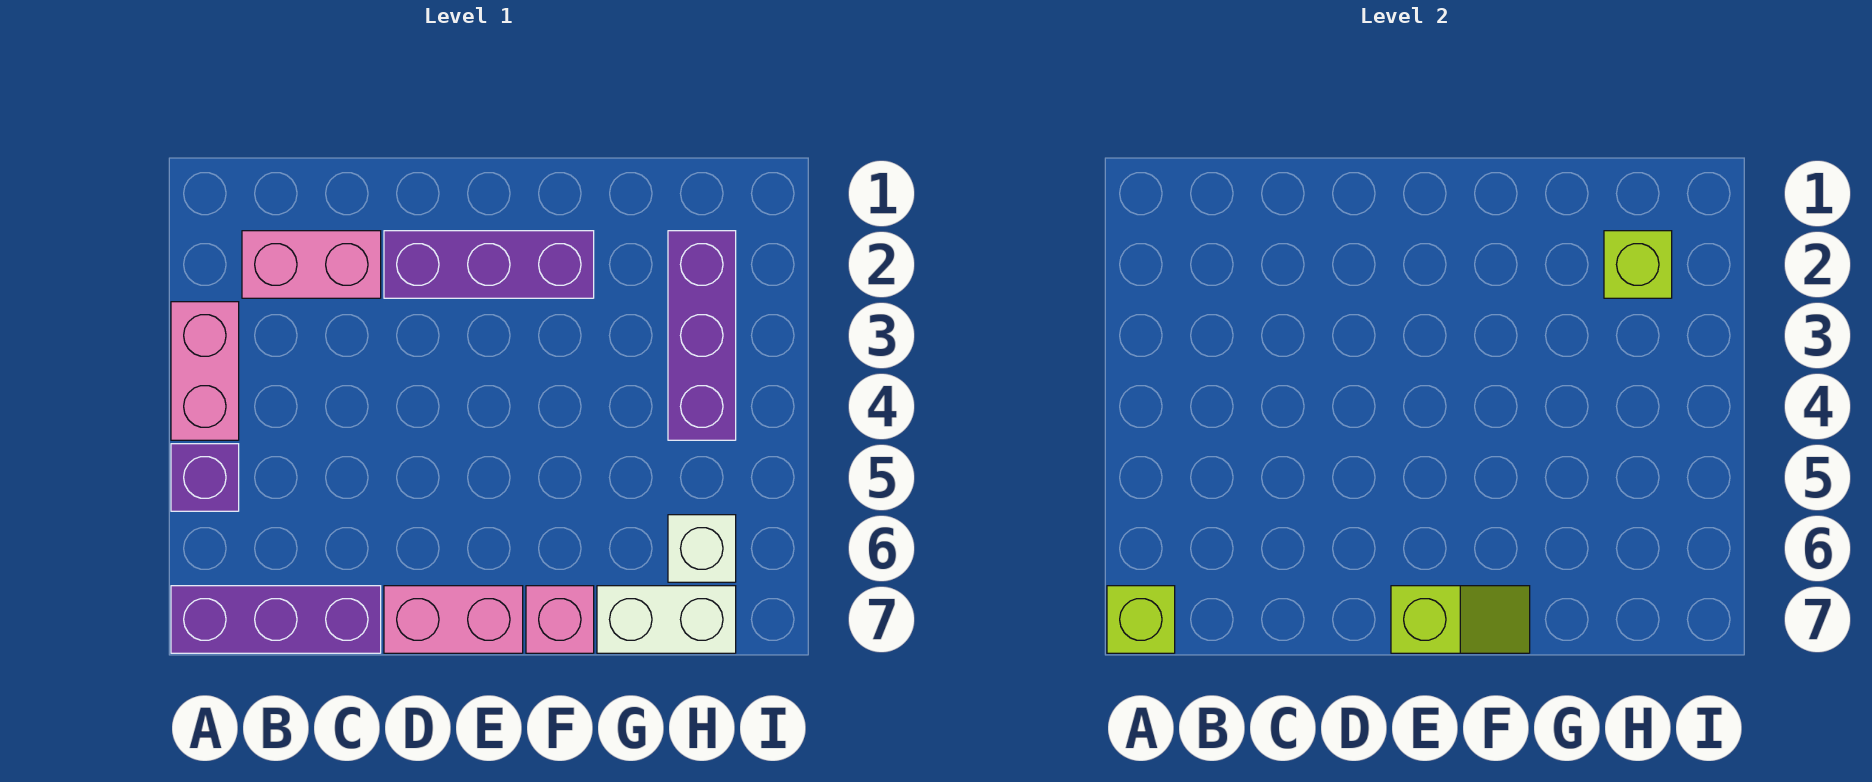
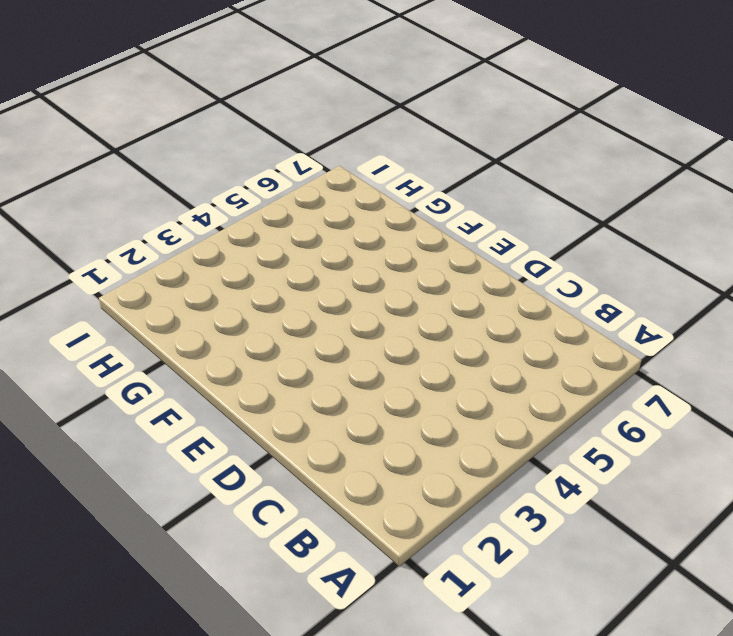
none -> pink 1x2 brick [171,302,239,440]
none -> purple 1x1 brick [171,444,239,511]
none -> purple 1x3 brick [171,586,381,653]

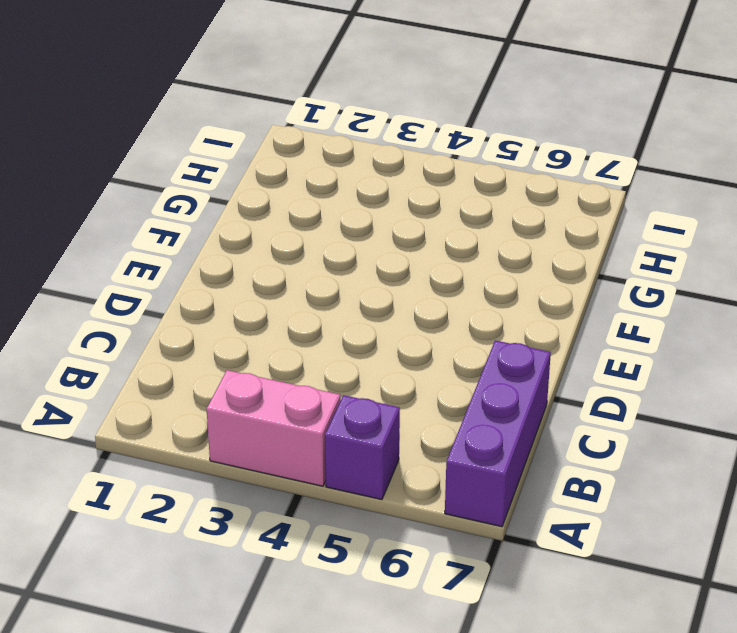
none -> pink 1x2 brick [242,231,381,298]
none -> purple 1x3 brick [384,231,594,298]
none -> pink 1x2 brick [384,586,523,653]

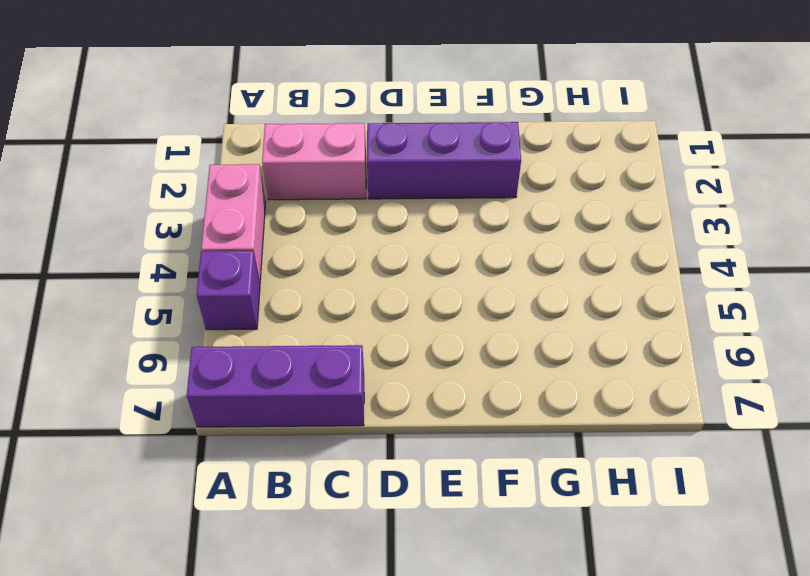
none -> pink 1x2 brick [384,586,523,653]
none -> pink 1x1 brick [526,586,594,653]
none -> white 1x2 brick [597,586,736,653]

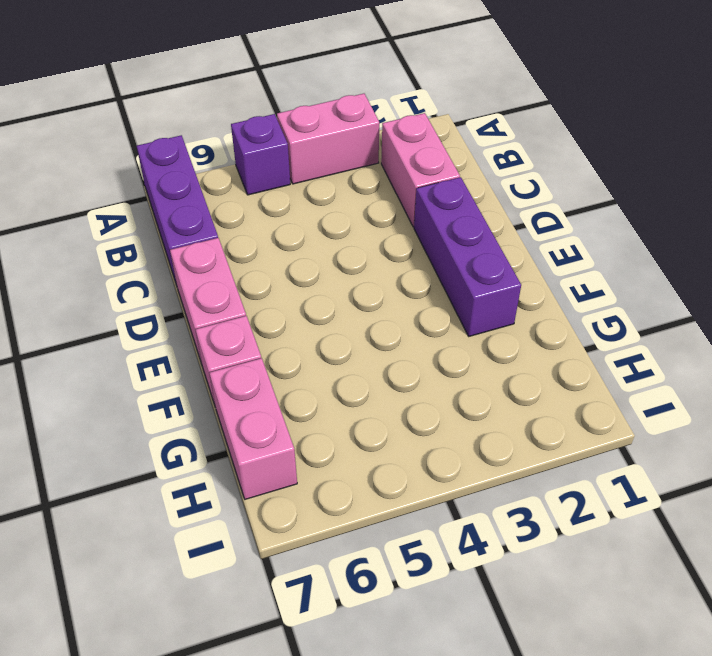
pink 1x2 brick [209,358,297,499] -> white 1x2 brick [597,586,736,653]
none -> purple 1x3 brick [668,231,736,440]
none -> white 1x1 brick [668,515,736,582]
none -> lime 1x1 brick [1107,586,1175,653]

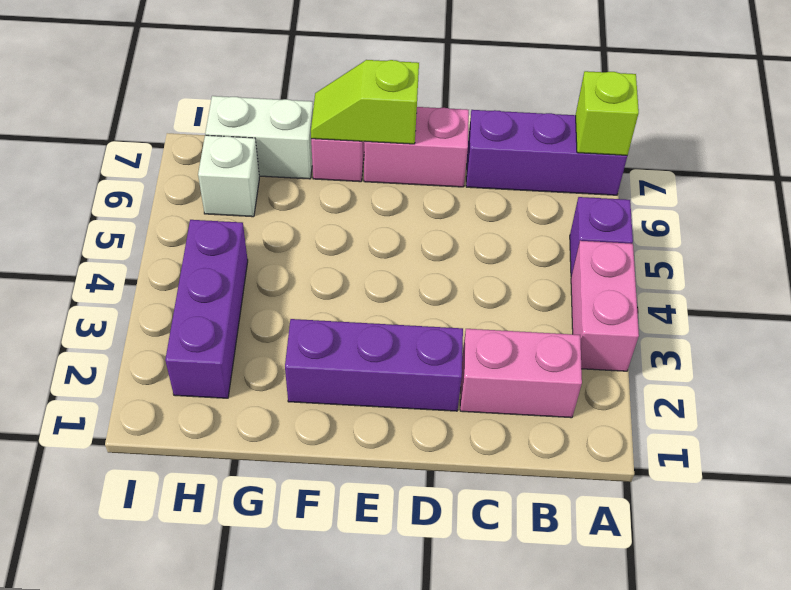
none -> lime 1x1 brick [1604,231,1672,298]

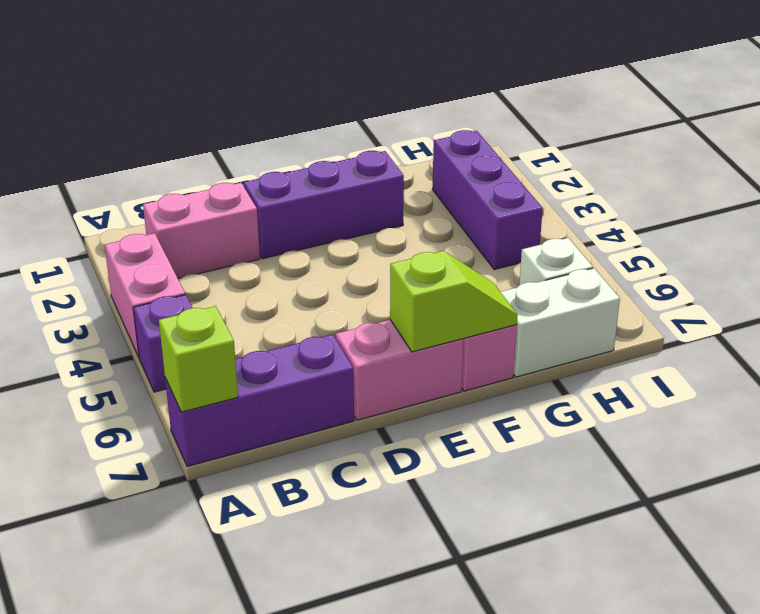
none -> lime 1x1 brick [1604,231,1672,298]

